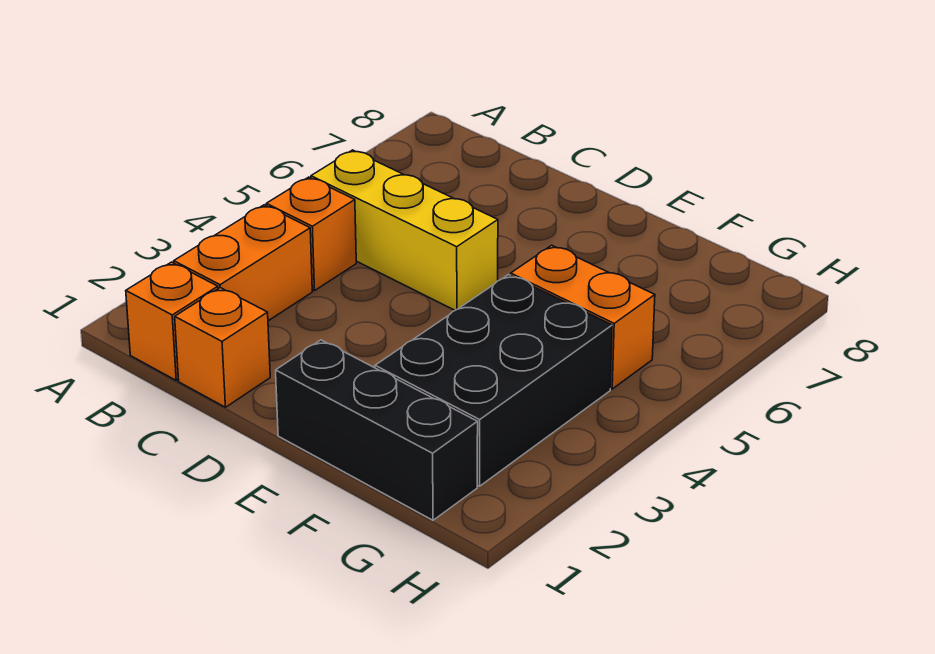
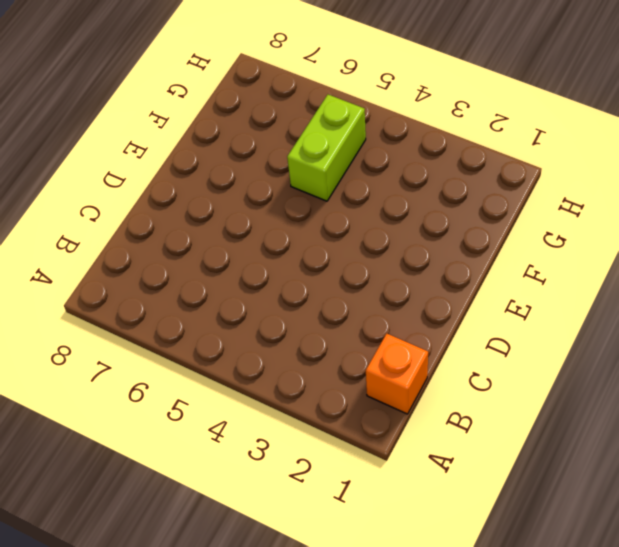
lime 1x2 brick [287,95,366,201] -> orange 1x2 brick [511,245,655,389]
none -> orange 1x2 brick [174,205,312,321]
none -> orange 1x1 brick [266,177,356,291]

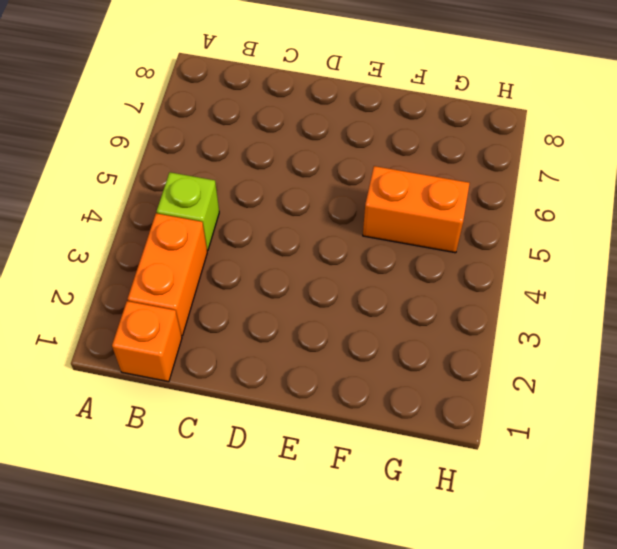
lime 1x1 brick [157,172,219,250] -> orange 1x1 brick [266,177,356,291]
none -> yellow 1x3 brick [311,150,498,310]
none -> orange 1x1 brick [175,288,270,407]

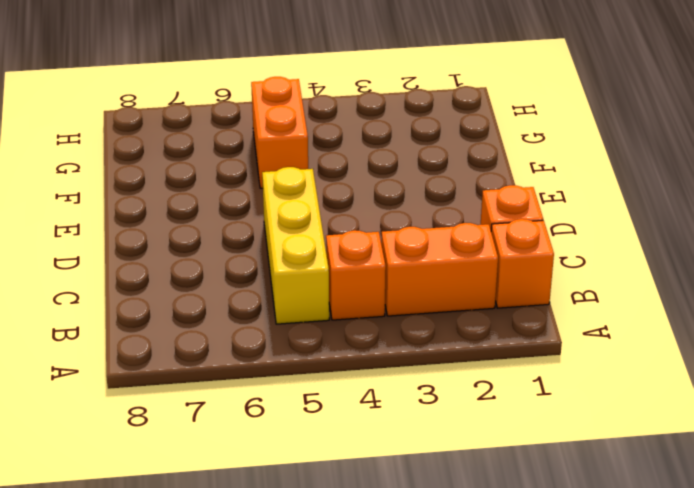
none -> black 1x3 brick [276,340,478,520]
none -> black 2x3 brick [375,275,612,486]

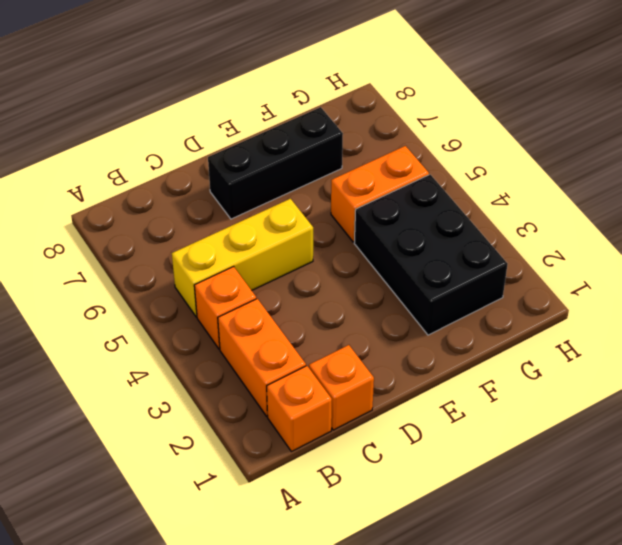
black 1x3 brick [208,107,343,219] -> black 1x3 brick moved to [276,340,478,520]

